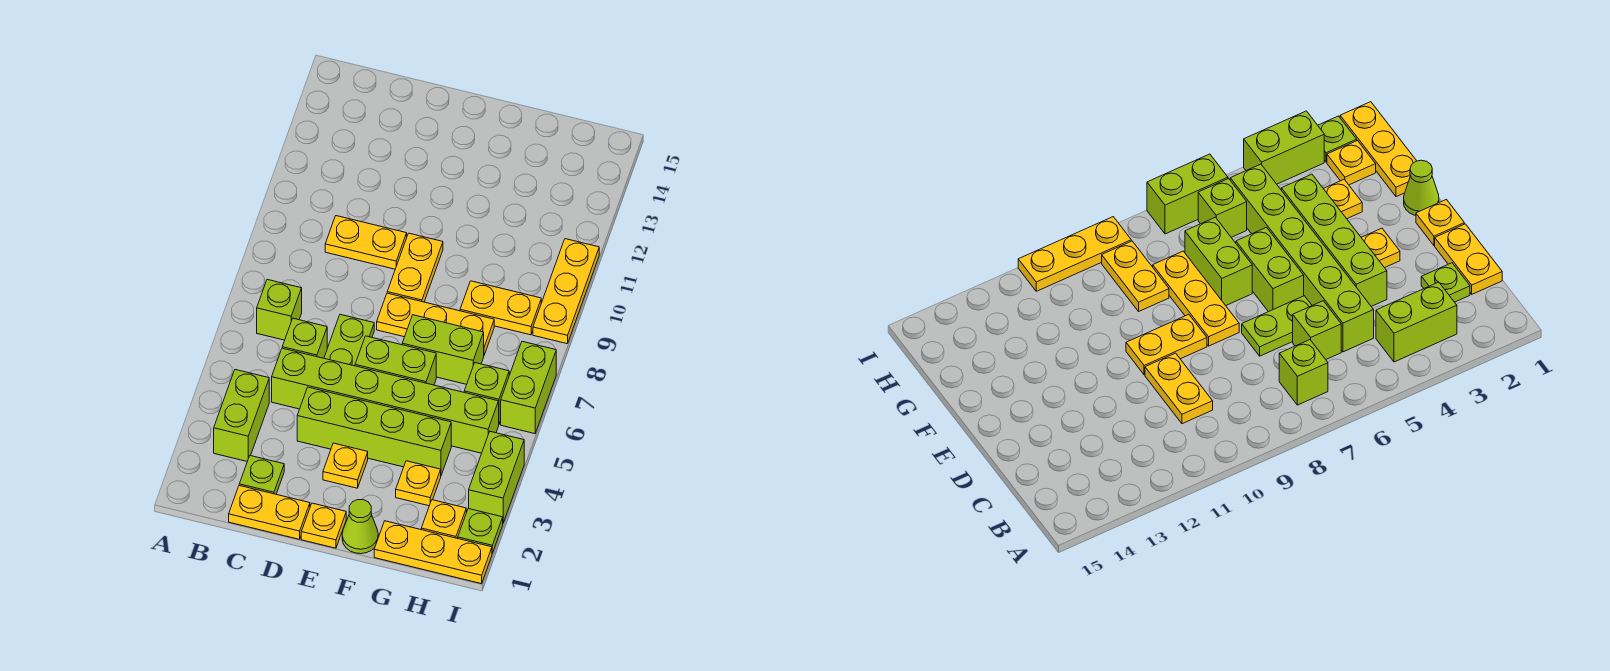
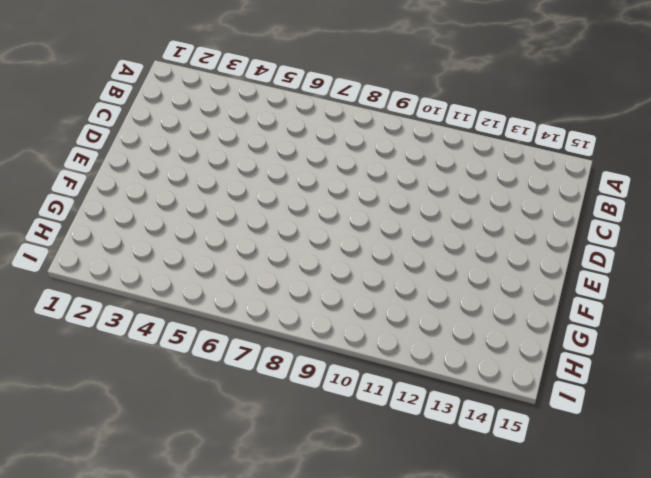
none -> lime 1x2 brick [214,370,269,461]
none -> lime 1x1 brick [257,280,302,340]
none -> yellow 1x2 plate [229,486,310,539]

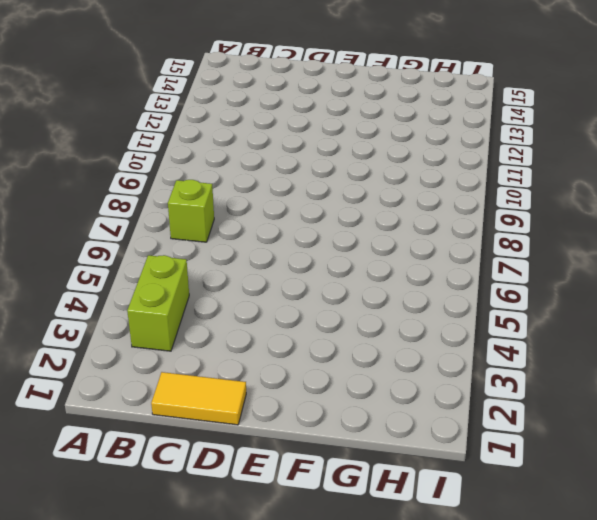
yellow 1x2 tile [151,372,246,425] -> yellow 1x2 plate [229,486,310,539]
none -> lime 1x1 plate [239,456,284,494]
none -> lime 1x6 brick [272,348,499,453]
none -> lime 1x1 brick [282,318,327,358]

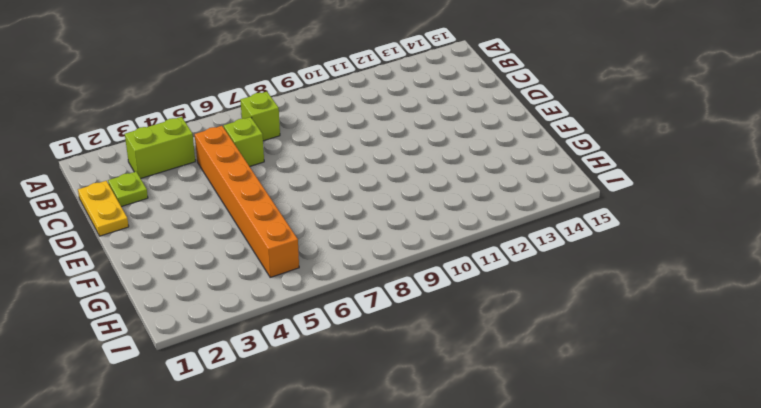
orange 1x6 brick [195,126,299,277] -> lime 1x6 brick [272,348,499,453]
none -> yellow 1x2 plate [325,216,407,269]
none -> lime 1x4 brick [297,387,451,475]
none -> lime 1x2 plate [324,314,374,366]

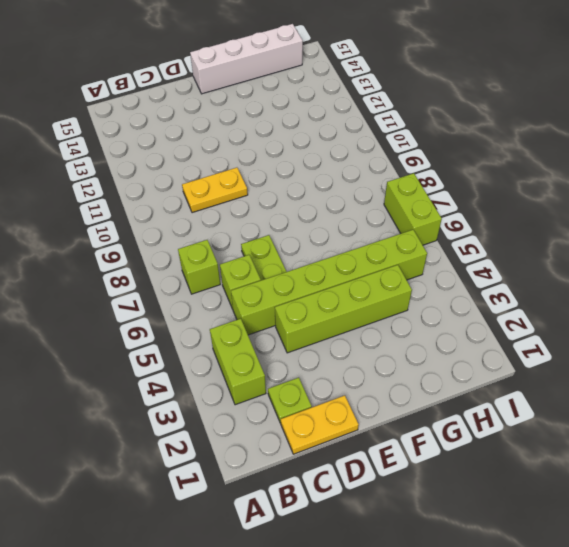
white 1x4 brick [190,24,303,94] -> none
none -> yellow 1x1 plate [301,503,346,548]
none -> yellow 1x1 plate [323,443,368,488]
none -> lime 1x2 brick [355,336,436,385]

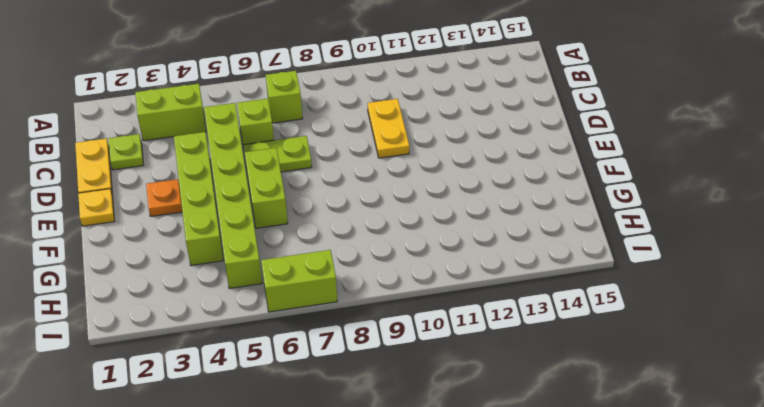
orange 1x1 plate [146,179,182,216] -> yellow 1x1 plate [323,443,368,488]
none -> yellow 1x3 plate [377,293,494,355]
none -> yellow 1x2 plate [387,233,443,302]
none -> lime 1x1 cone [342,500,378,554]

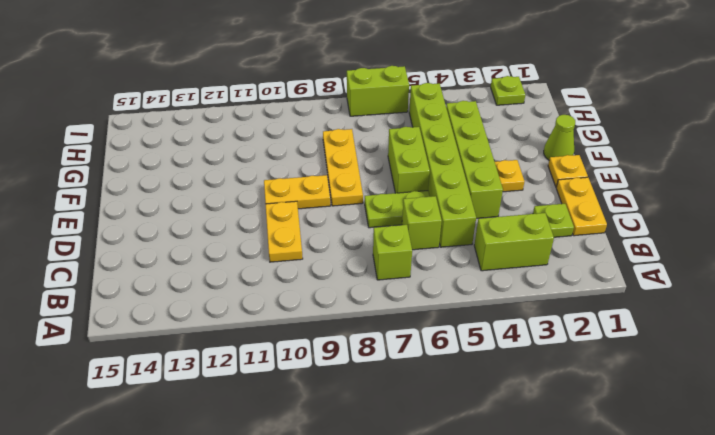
none -> lime 1x2 brick [402,315,484,384]
none -> yellow 1x3 plate [374,521,492,584]
none -> yellow 1x1 plate [396,461,441,506]

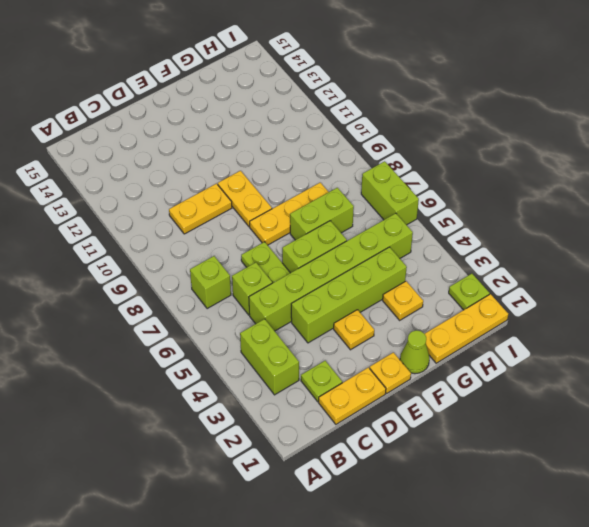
none -> yellow 1x2 plate [460,281,541,335]
none -> yellow 1x1 plate [421,500,466,538]
none -> lime 1x1 brick [464,363,509,424]

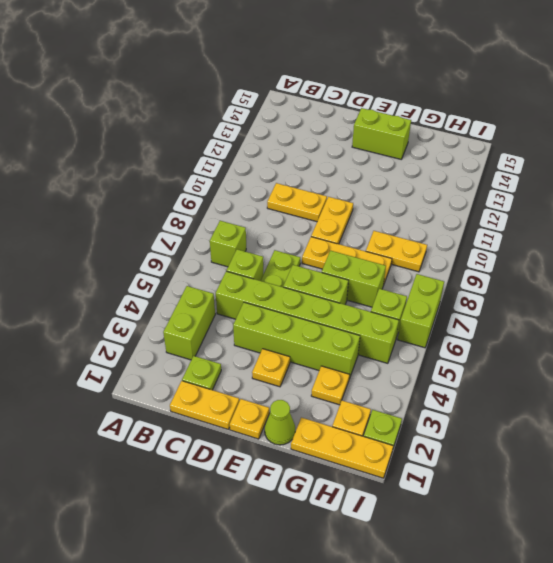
lime 1x2 brick [352,108,411,159] -> lime 1x2 brick turned to [469,432,524,523]
none -> yellow 1x3 plate [533,239,599,344]

